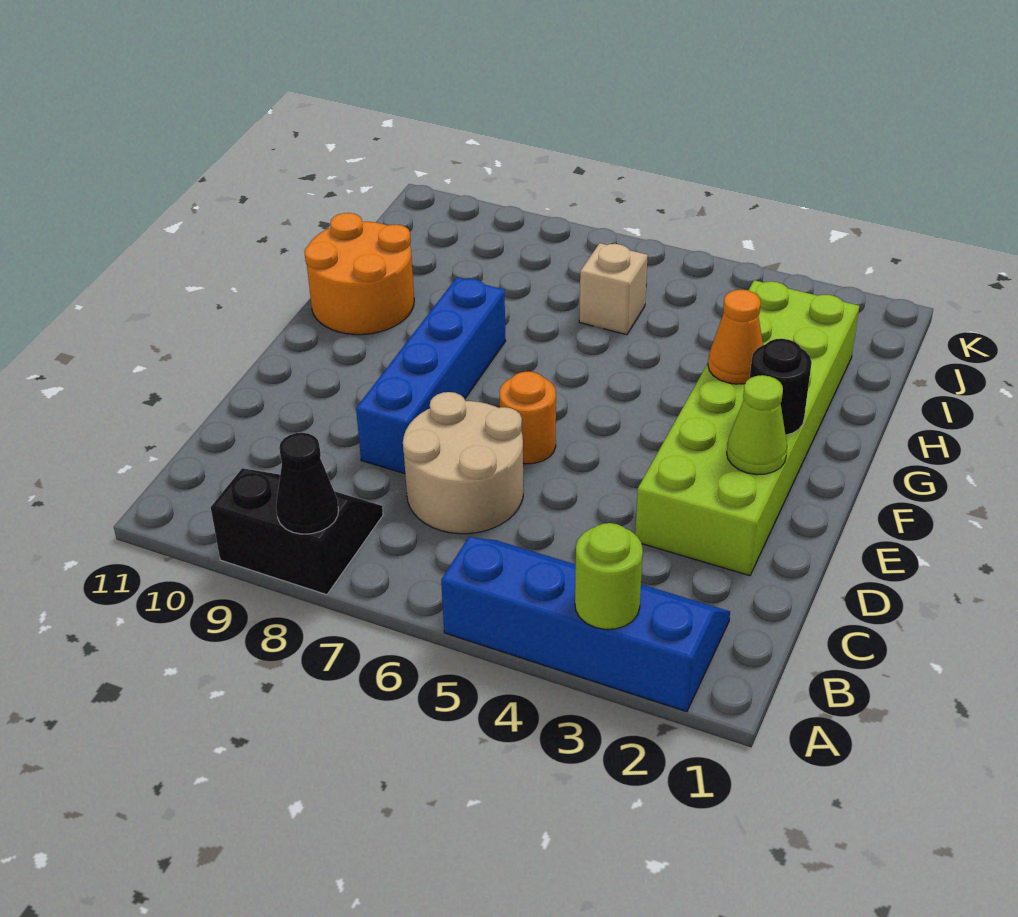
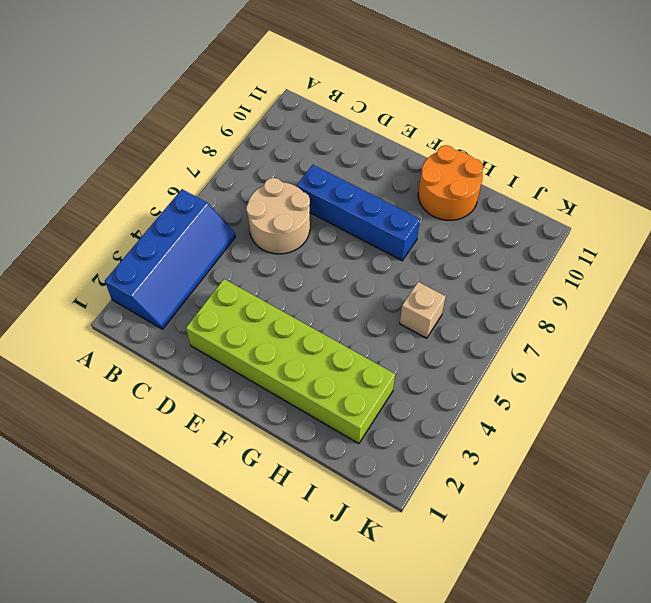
none -> black 2x2 slope [211,468,383,595]
none -> orange 1x1 round brick [499,371,556,464]
none -> lime 1x1 round brick [575,523,643,629]

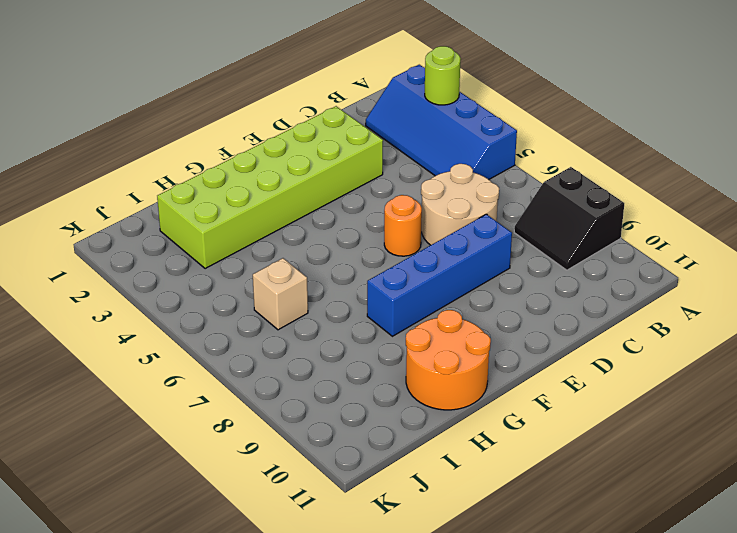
none -> black 1x1 cone [276,433,338,534]
none -> lime 1x1 cone [727,375,787,475]
none -> black 1x1 round brick [750,339,812,435]

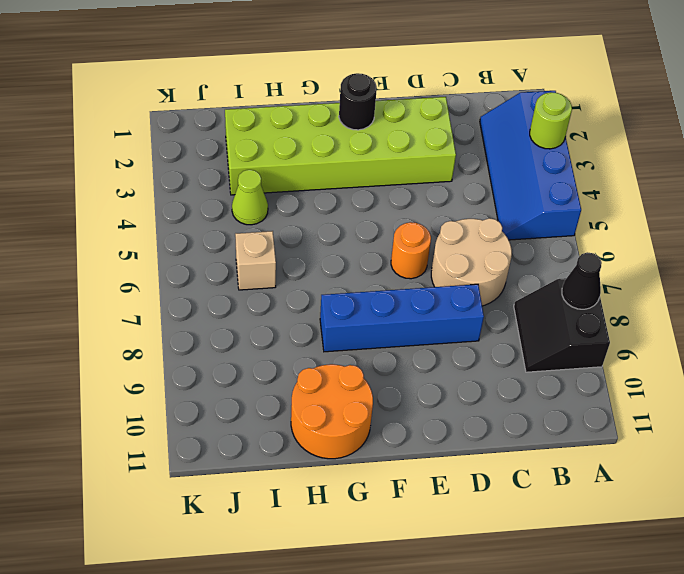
lime 1x1 cone [232,170,268,225] -> lime 1x1 cone moved to [727,375,787,475]
none -> orange 1x1 cone [708,290,763,384]

